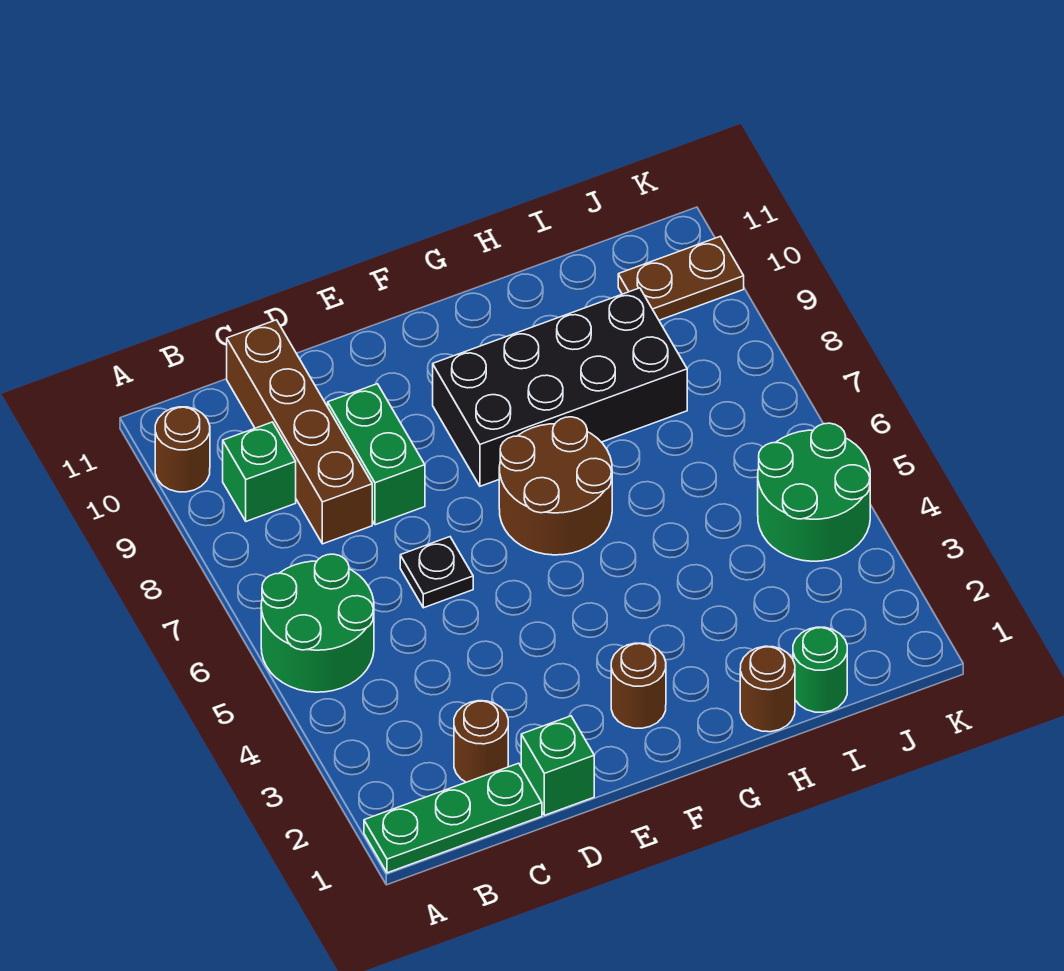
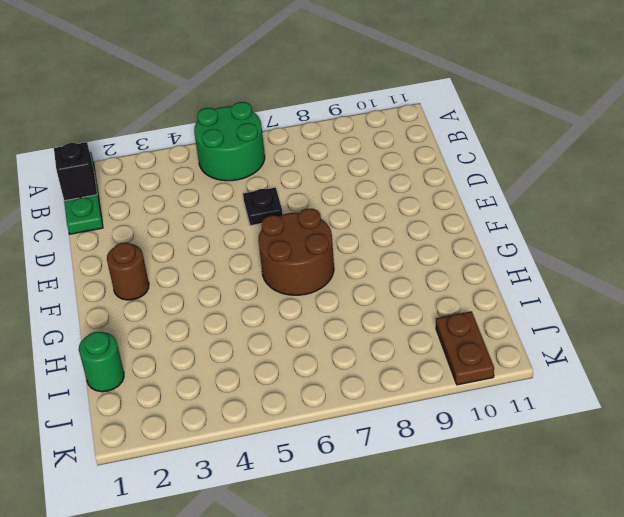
black 1x1 brick [54,142,97,201] -> none
none -> brown 1x1 round brick [155,407,210,492]
none -> green 1x1 brick [223,422,296,521]
none -> brown 1x1 round brick [454,701,508,782]

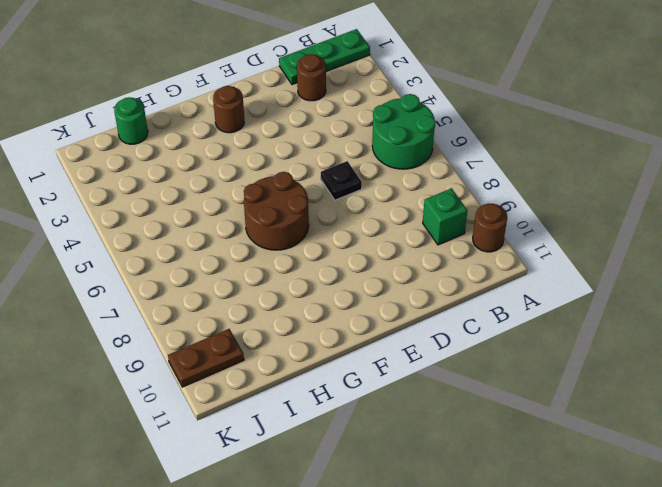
none -> brown 1x4 brick [227,320,372,544]
none -> green 1x1 brick [521,716,594,815]
none -> green 1x2 brick [328,384,425,525]

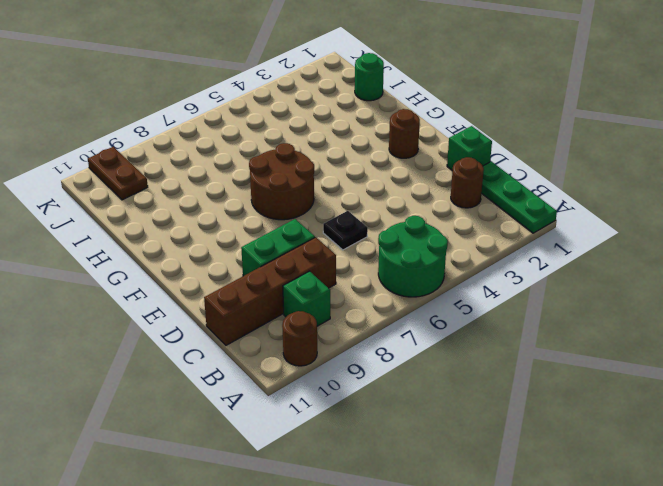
none -> black 2x4 brick [433,288,687,486]
none -> brown 1x1 round brick [740,646,795,732]
none -> green 2x2 round brick [758,423,870,561]

